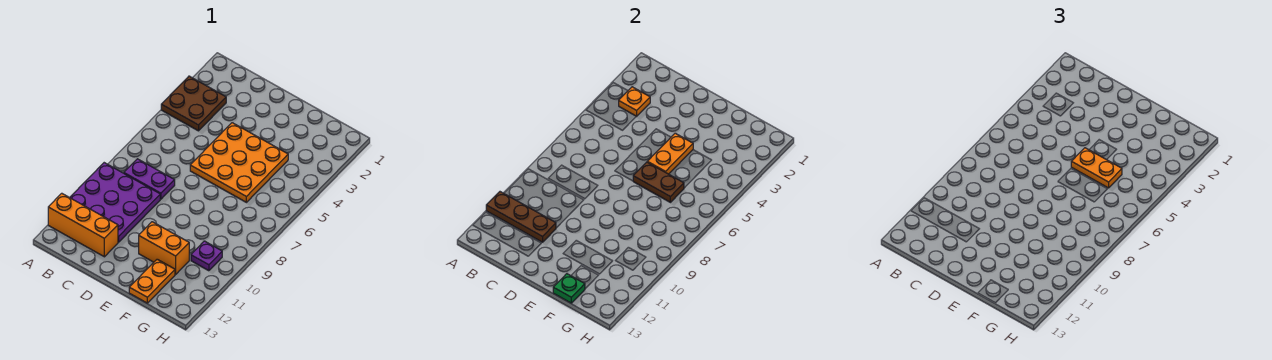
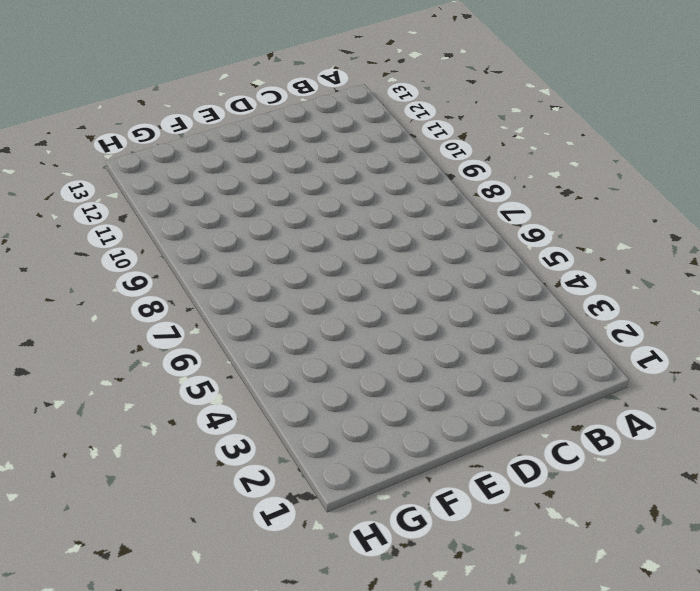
none -> brown 2x2 plate [161,76,226,131]
none -> purple 3x3 plate [70,163,160,242]
none -> orange 1x3 brick [48,193,118,257]

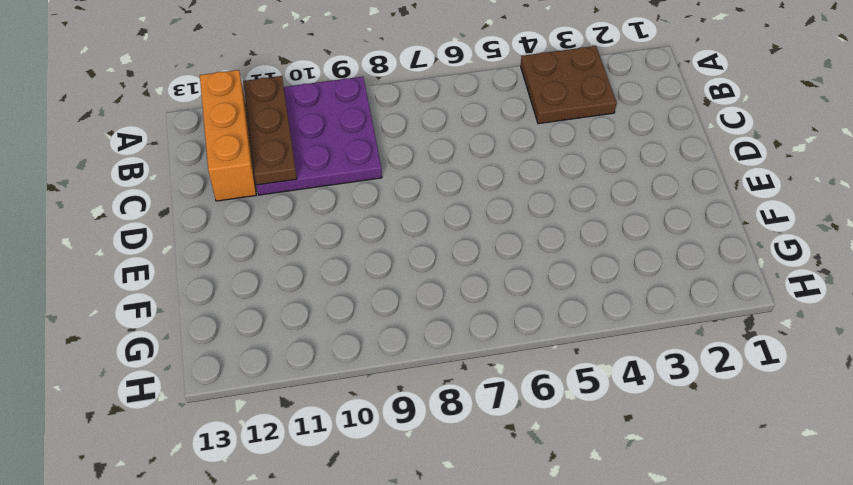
none -> purple 1x2 plate [124,159,175,199]
none -> orange 3x3 plate [190,123,288,202]
none -> orange 1x2 brick [139,222,189,274]

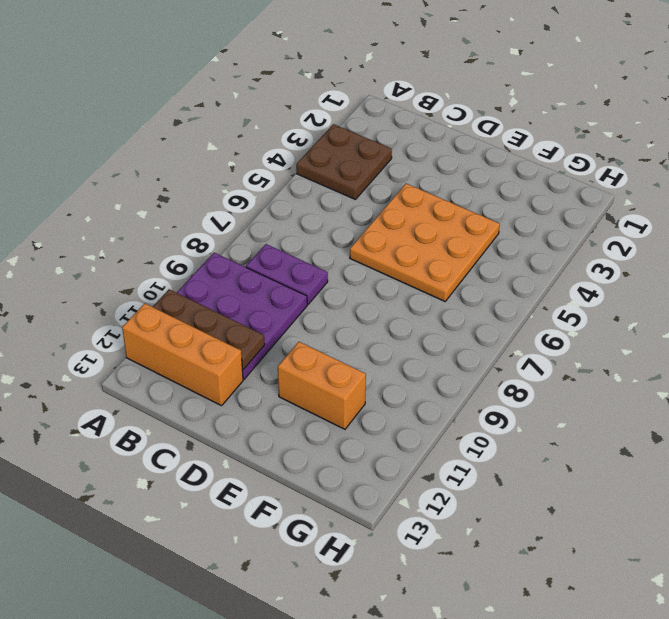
none -> orange 1x2 plate [129,259,175,303]
none -> purple 1x1 plate [191,241,222,271]
none -> orange 1x1 plate [619,87,650,116]

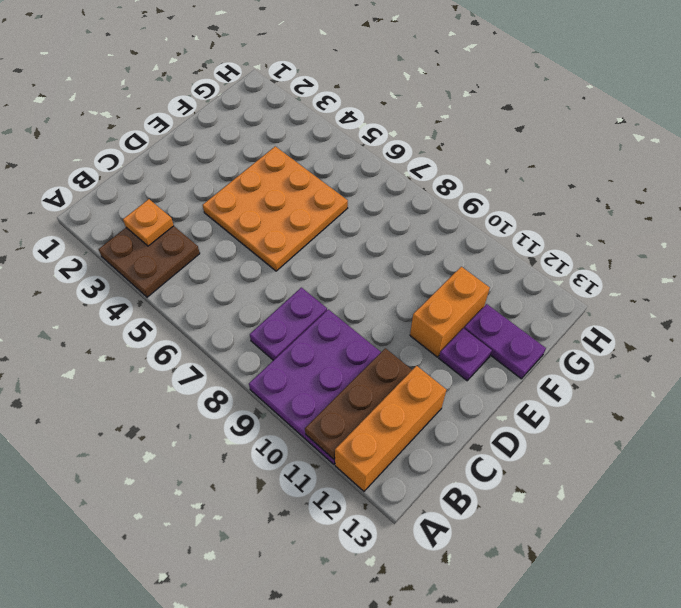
purple 1x1 plate [439,328,492,381] -> purple 1x1 plate moved to [191,241,222,271]
purple 1x2 plate [464,304,546,379] -> orange 1x2 plate [129,259,175,303]
none -> orange 1x2 plate [648,133,693,174]
none -> brown 1x2 plate [633,162,684,202]
none -> green 1x1 plate [553,274,585,303]

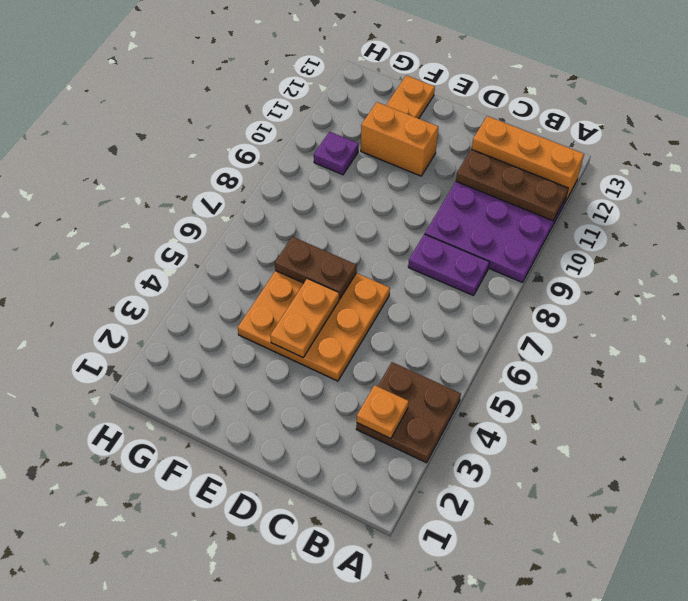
none -> green 1x1 plate [553,274,585,303]
none -> orange 1x2 plate [1071,148,1122,188]

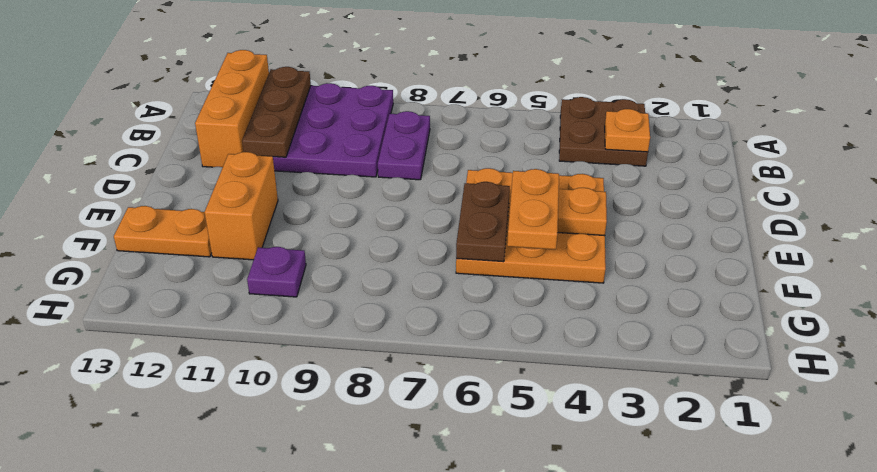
none -> green 1x1 plate [553,274,585,303]

